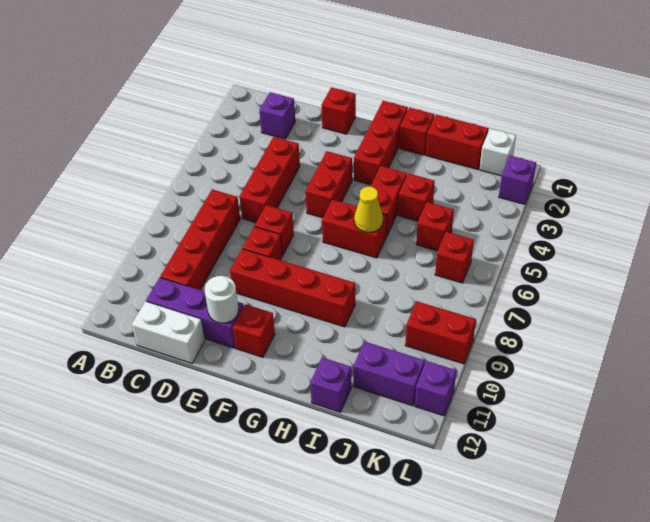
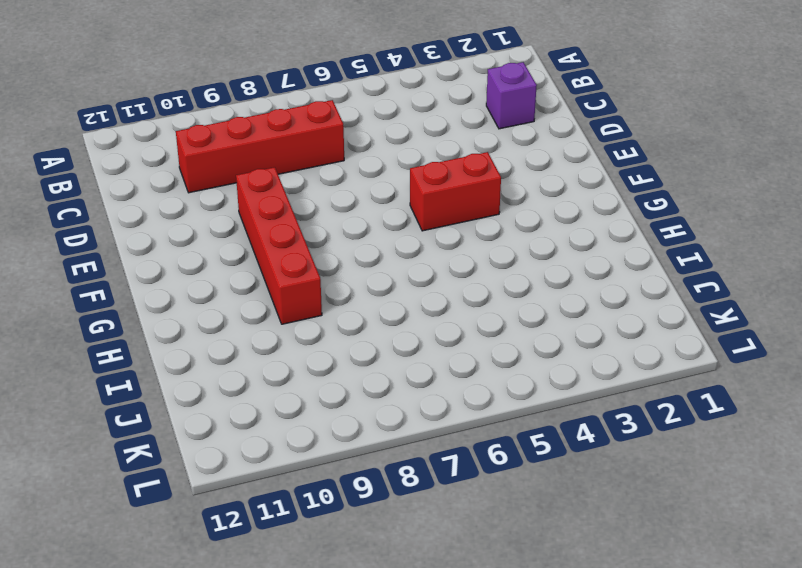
none -> purple 1x3 brick [146,278,244,348]
none -> white 1x2 brick [132,301,205,363]
none -> red 1x3 brick [239,137,300,223]

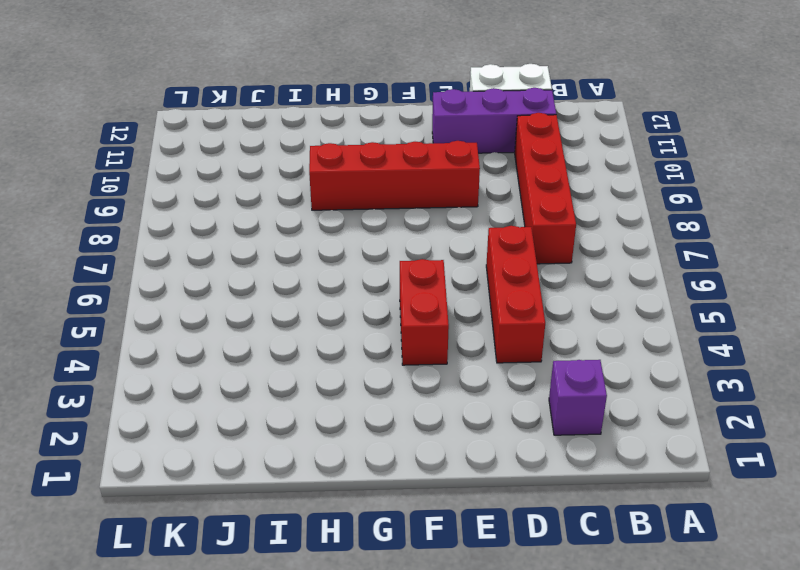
none -> red 1x1 brick [321,87,356,134]
none -> red 1x1 brick [255,205,294,255]
none -> red 1x1 brick [242,227,282,260]

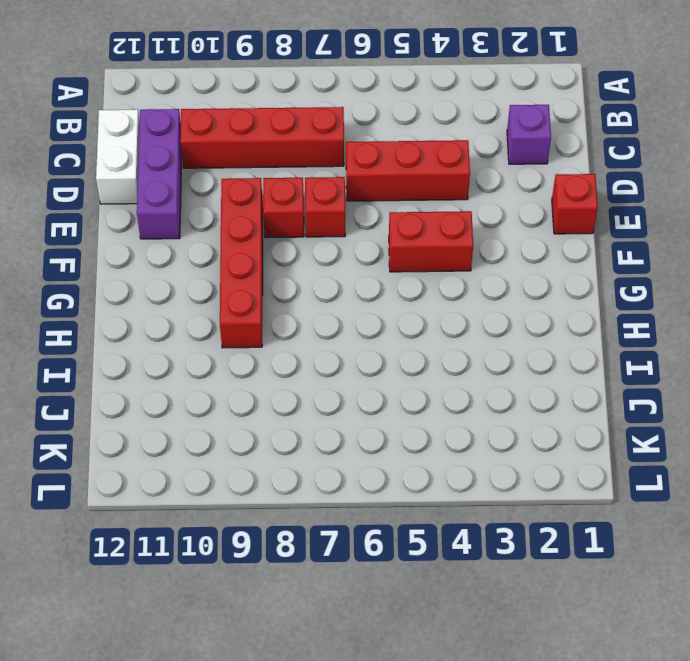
none -> red 1x1 brick [233,304,275,357]
none -> red 1x3 brick [354,101,408,185]
none -> red 1x2 brick [322,200,387,258]

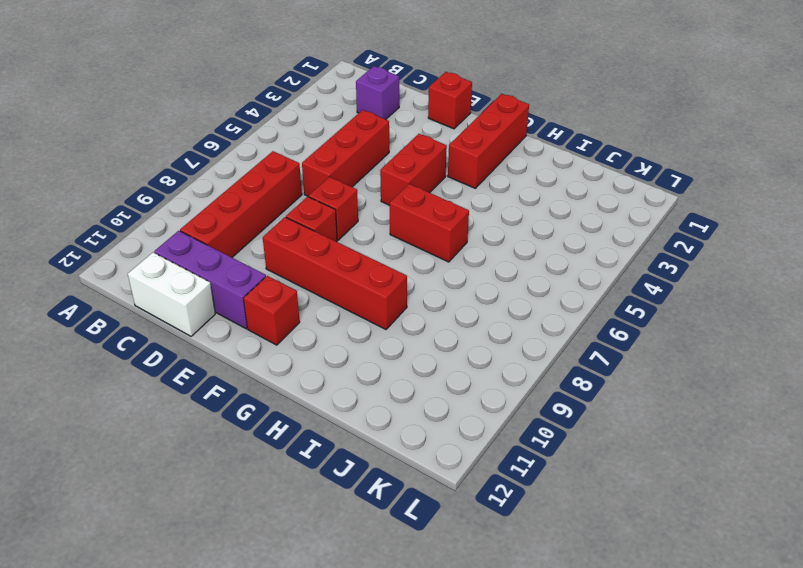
none -> red 1x1 brick [400,108,434,155]
none -> red 1x2 brick [370,166,407,235]
none -> red 1x2 brick [426,115,489,170]

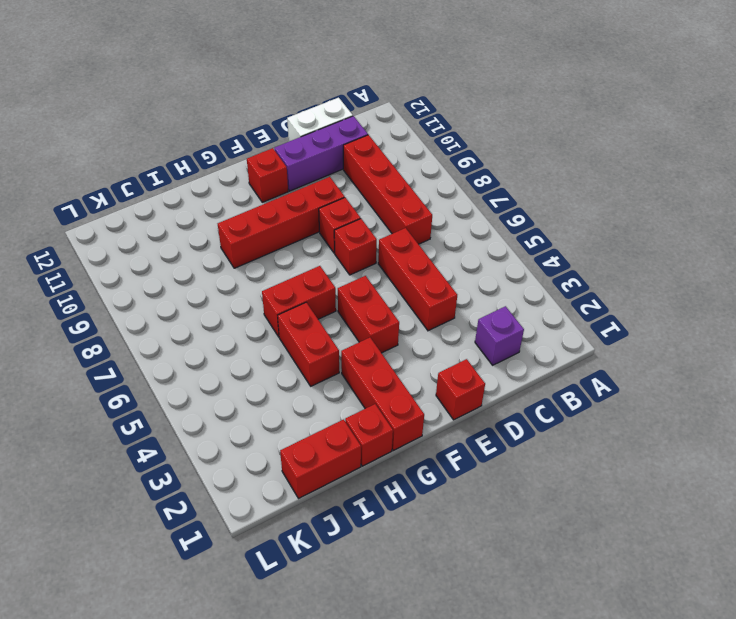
none -> red 1x1 brick [398,173,435,221]
none -> purple 1x1 brick [310,357,351,412]
none -> red 1x1 brick [416,202,454,251]

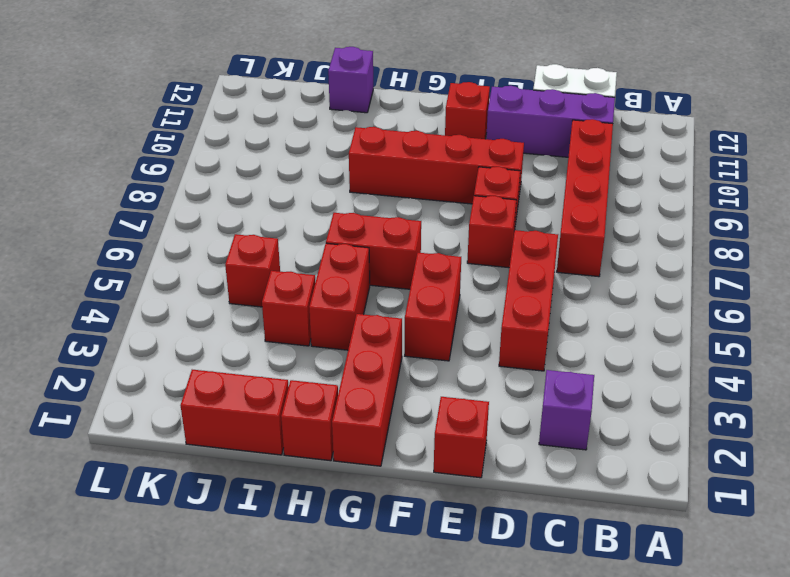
none -> purple 1x2 brick [353,342,425,406]
none -> white 1x1 brick [479,129,516,176]
none -> red 1x1 brick [435,232,474,283]

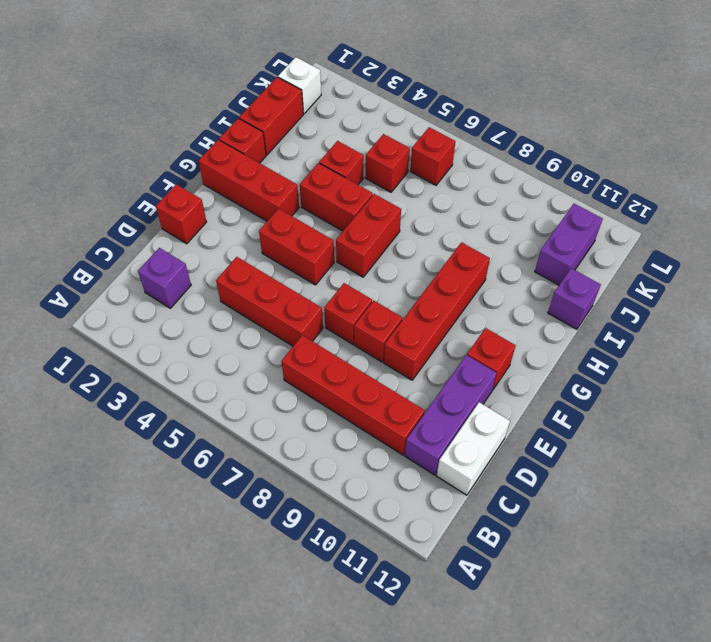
none -> red 1x2 brick [405,301,476,364]
none -> purple 1x1 brick [499,156,536,205]
none -> purple 1x1 brick [415,361,456,416]

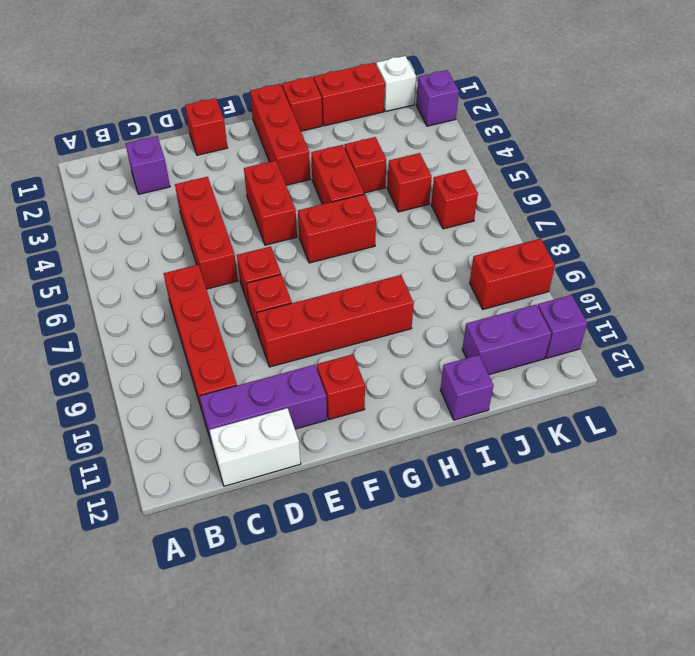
none -> white 1x1 round brick [205,276,239,323]
none -> yellow 1x1 cone [354,186,383,232]

